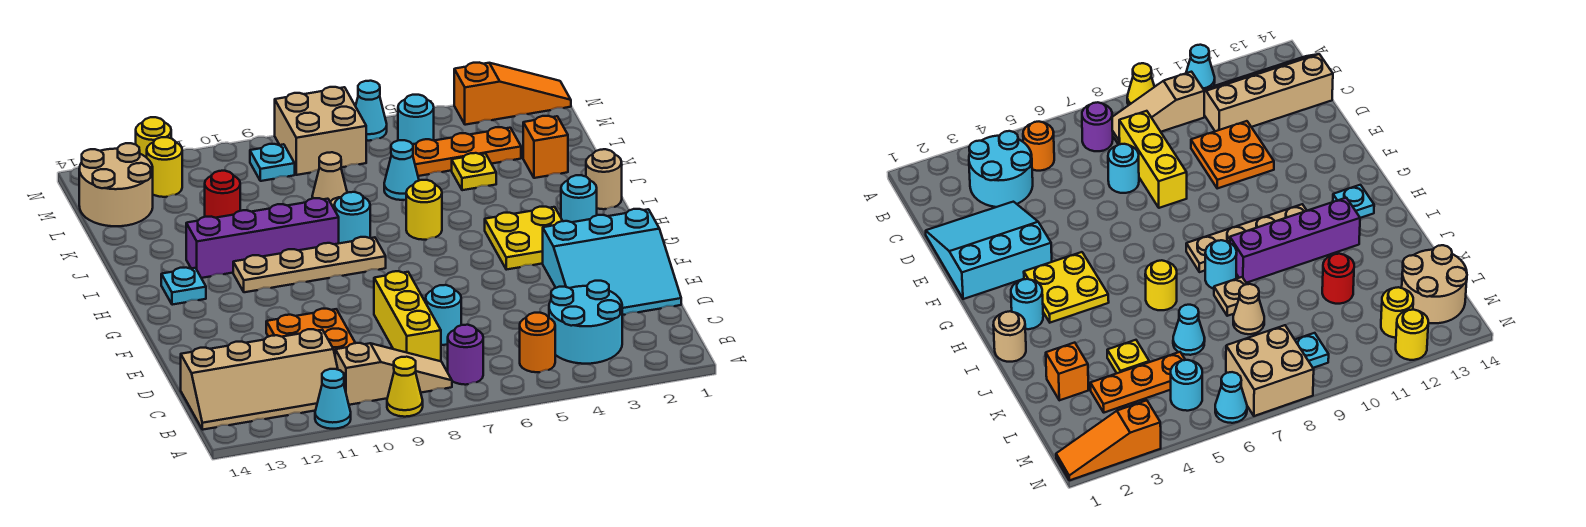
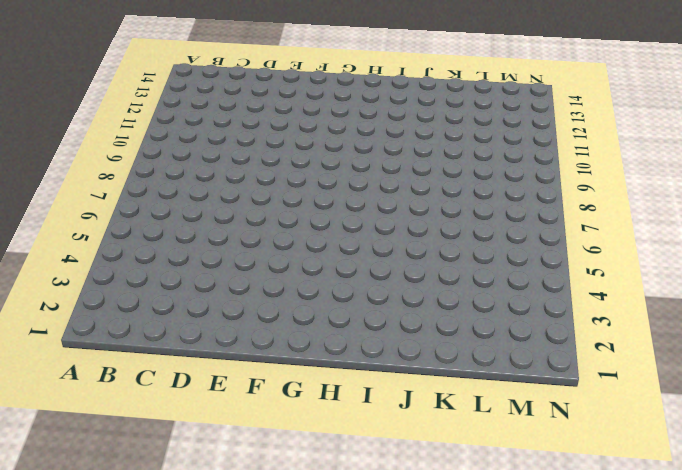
none -> yellow 1x1 cone [387,357,423,417]
none -> cyan 1x1 cone [315,369,351,429]
none -> cyan 2x2 round brick [549,281,622,364]
none -> orange 1x1 round brick [520,313,555,372]

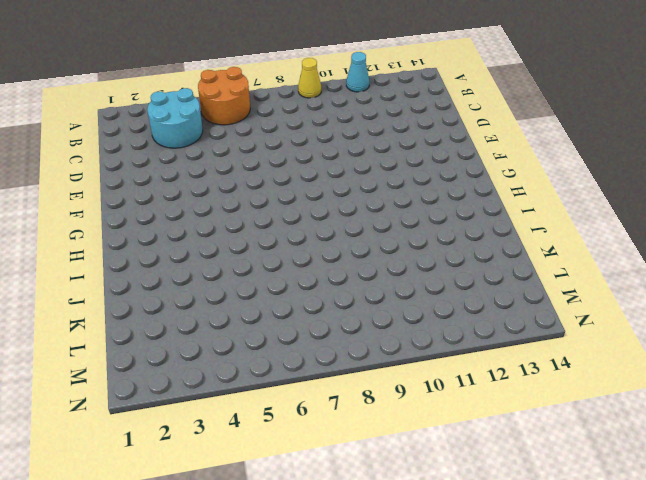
orange 2x2 round brick [198,67,250,125] -> orange 1x1 round brick [520,313,555,372]
none -> purple 1x1 round brick [448,325,483,385]
none -> tan 1x3 slope [335,343,452,405]
none -> tan 2x4 slope [181,329,338,430]
none -> yellow 1x3 brick [374,271,441,361]

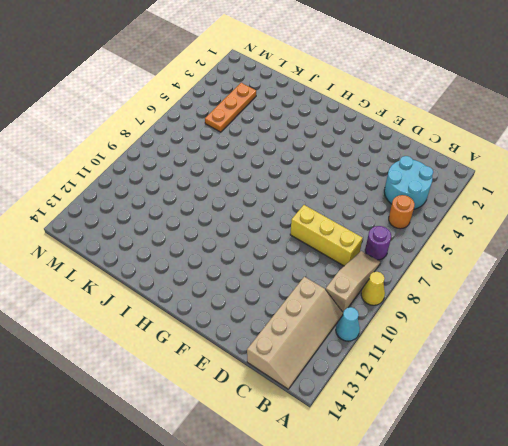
none -> cyan 3x3 slope [543,209,681,315]
none -> cyan 1x1 round brick [426,285,461,345]
none -> orange 2x2 plate [266,309,355,354]
none -> yellow 2x2 plate [485,207,562,270]

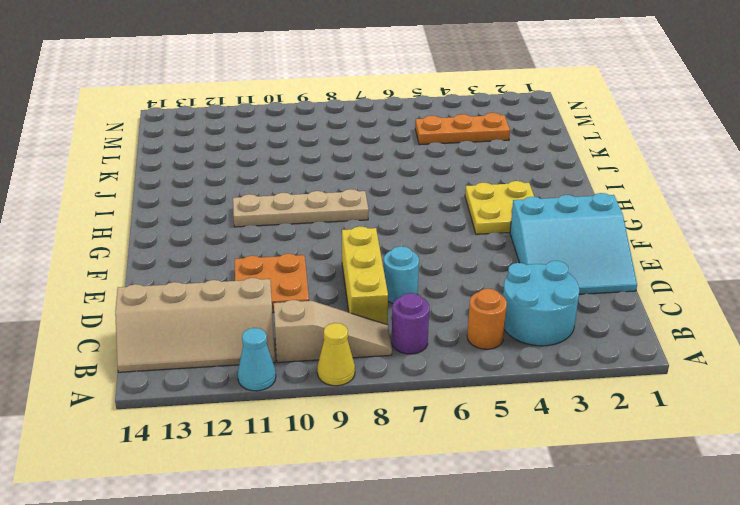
none -> cyan 1x1 round brick [561,175,597,222]
none -> cyan 1x1 plate [161,268,206,305]
none -> tan 1x1 round brick [586,149,622,209]
none -> yellow 1x1 round brick [406,180,442,240]

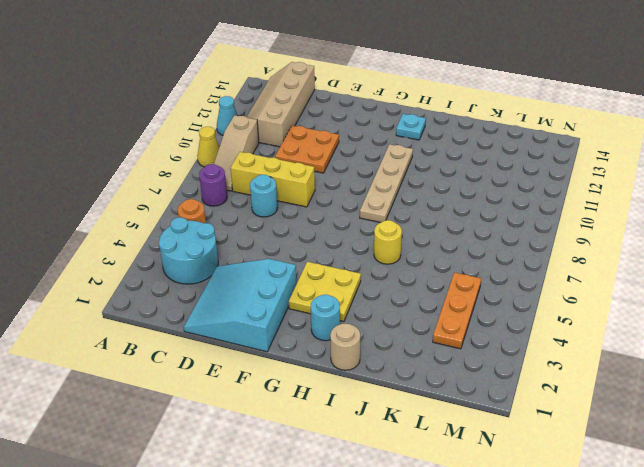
none -> cyan 1x1 round brick [334,192,370,243]
none -> purple 1x4 brick [186,198,339,278]
none -> tan 1x1 plate [1214,277,1247,316]
none -> orange 1x1 brick [523,116,568,178]

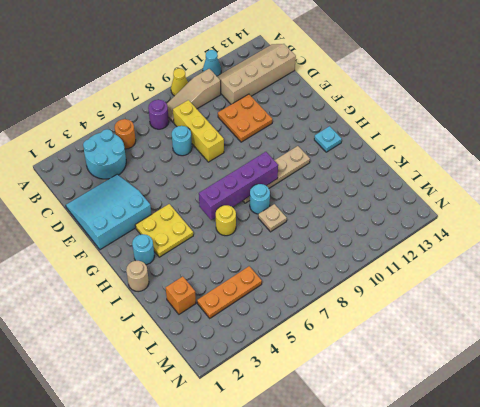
purple 1x4 brick [199,152,278,220] -> purple 1x4 brick moved to [186,198,339,278]
none -> yellow 1x1 plate [452,153,496,190]
none -> cyan 1x1 cone [384,140,419,200]
none -> tan 1x1 cone [312,152,347,202]
none -> red 1x1 round brick [205,171,240,218]

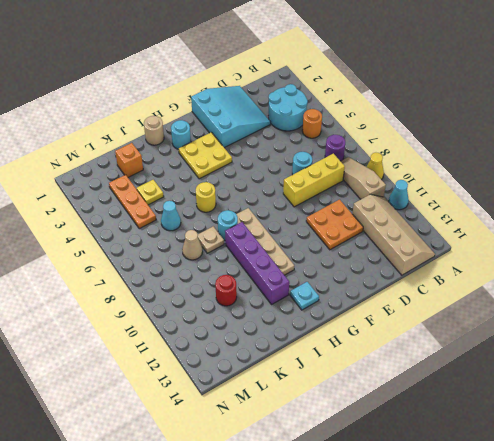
none -> tan 2x2 round brick [79,143,153,226]
none -> cyan 1x1 round brick [398,95,434,144]
none -> tan 2x2 brick [275,87,366,175]
none -> cyan 1x1 plate [250,144,295,181]

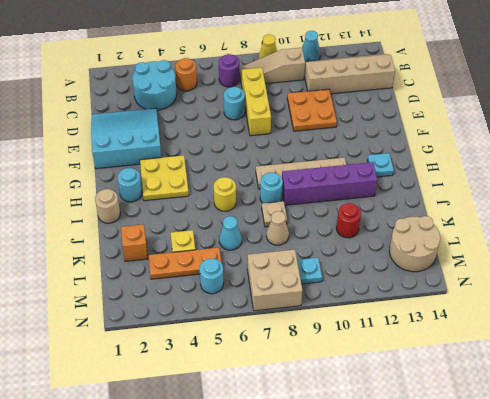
none -> yellow 1x1 round brick [147,137,182,197]
none -> orange 1x3 slope [454,63,571,125]
none -> cyan 1x1 cone [356,81,387,141]
none -> yellow 1x1 round brick [136,117,171,158]

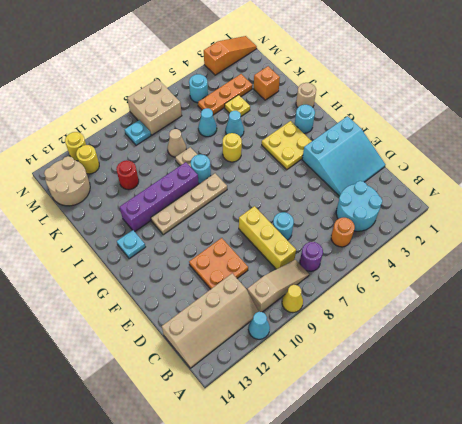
cyan 1x1 cone [226,111,244,137] -> cyan 1x1 cone moved to [356,81,387,141]

